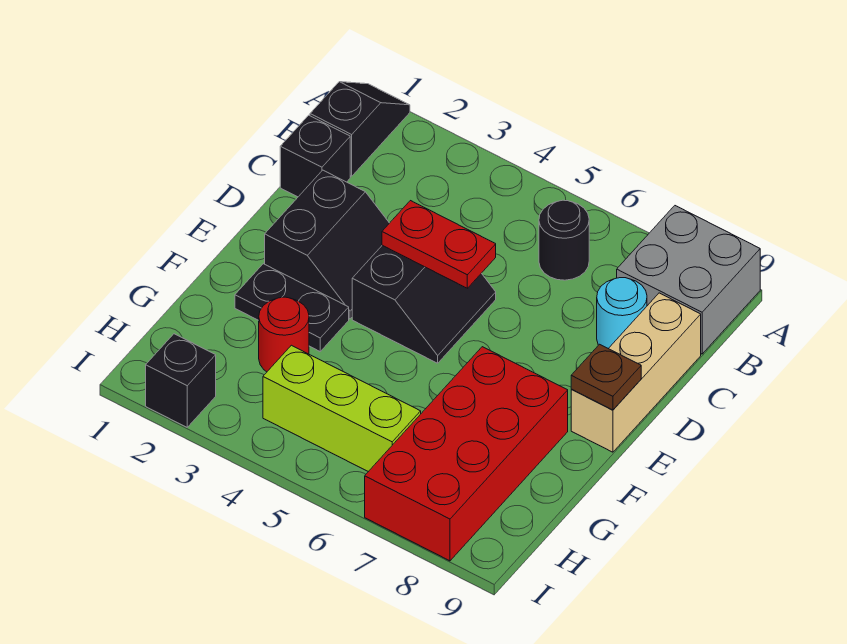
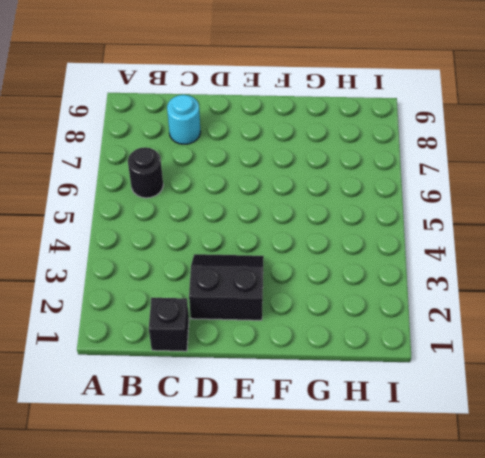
none -> black 1x2 slope [310,82,410,176]
none -> grey 2x2 brick [617,206,760,354]
none -> tan 1x3 brick [571,293,701,452]

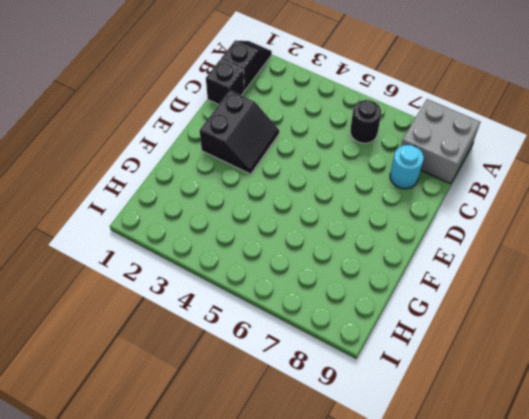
none -> tan 1x3 brick [571,293,701,452]
none -> black 2x2 slope [352,245,496,363]
none -> black 1x2 plate [235,264,349,351]

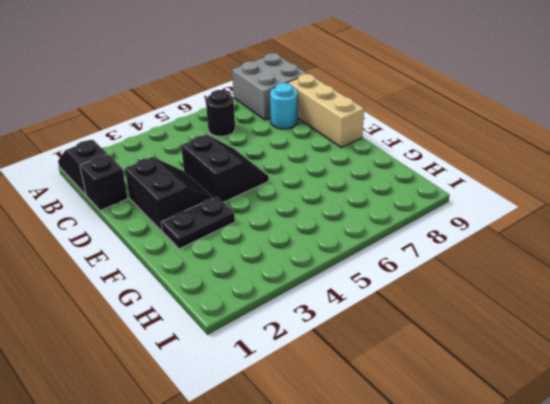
none -> red 2x4 brick [365,347,568,561]
none -> red 1x1 round brick [259,297,309,372]
none -> lime 1x3 brick [263,345,421,472]

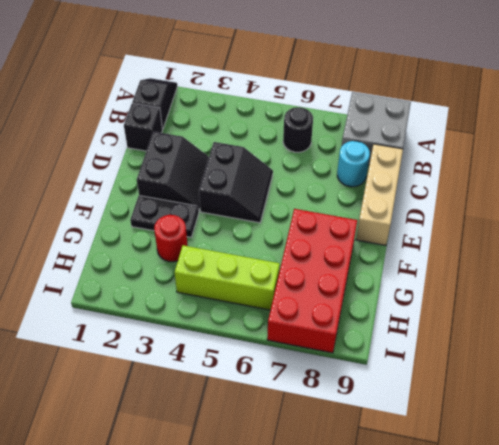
none -> black 1x1 brick [146,334,216,427]
none -> red 1x2 plate [382,201,496,288]
none -> brown 1x1 plate [571,344,641,410]

